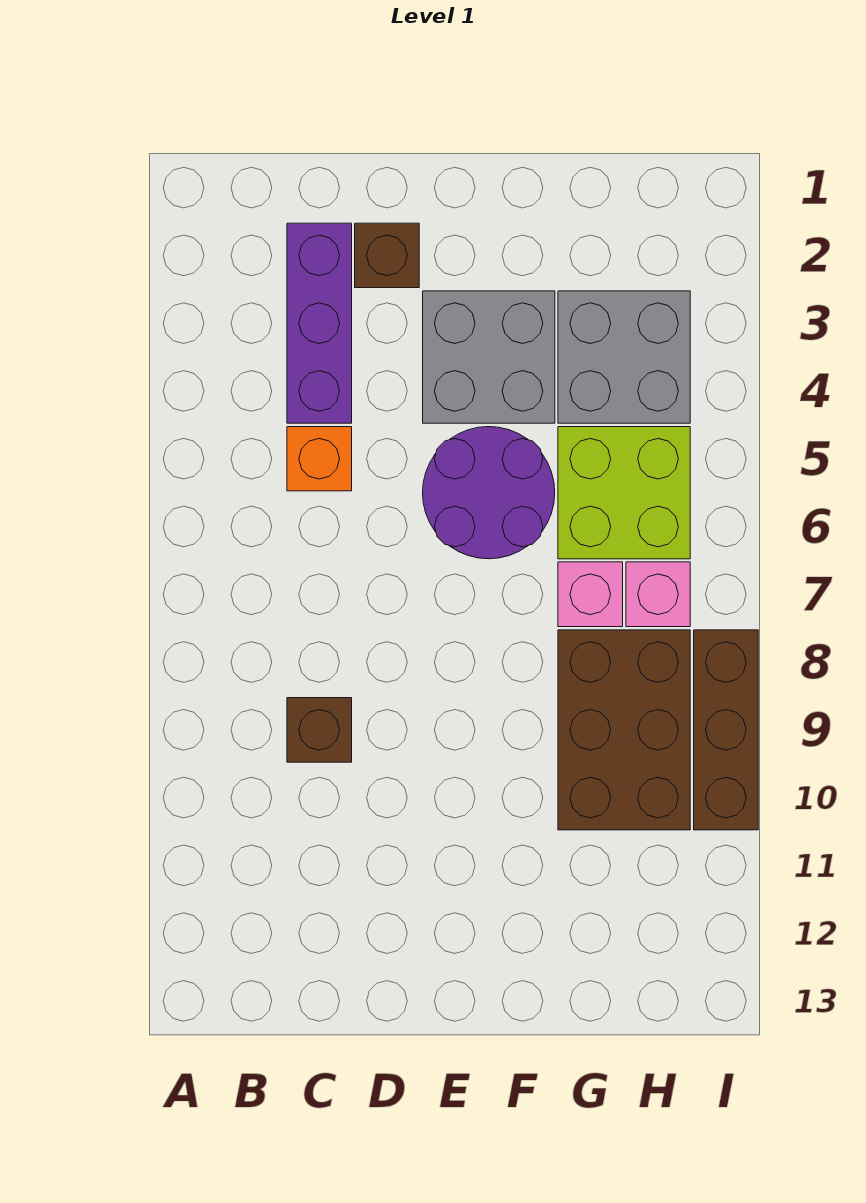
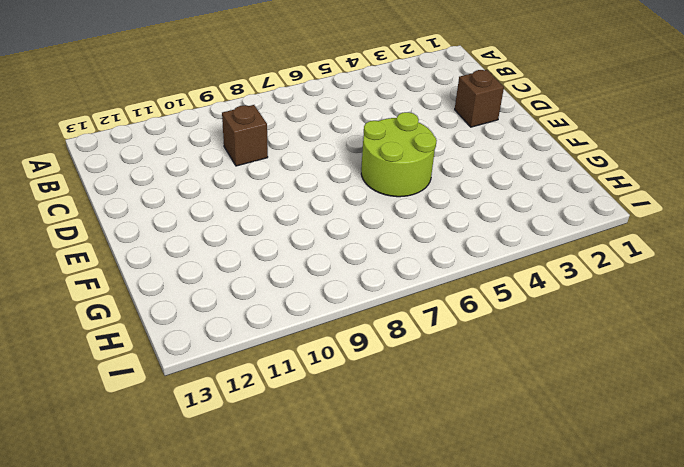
lime 2x2 round brick [361,112,437,197] -> purple 2x2 round brick [423,427,555,559]
none -> purple 1x3 brick [287,223,352,423]
none -> orange 1x1 brick [287,427,352,491]
none -> grey 2x2 brick [423,291,555,423]

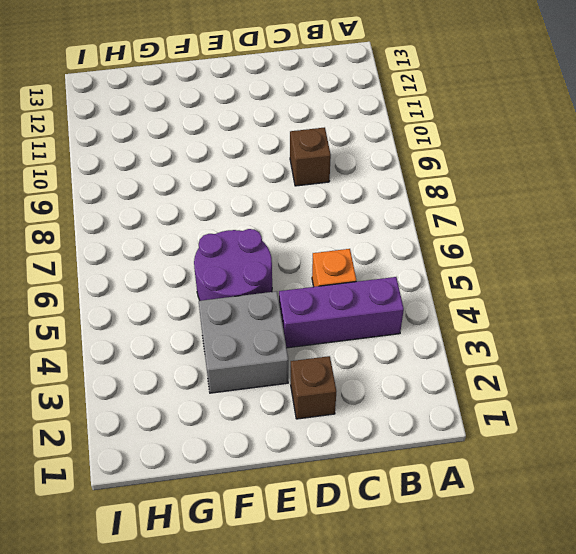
purple 1x3 brick [279,277,404,348] -> purple 1x3 brick turned to [287,223,352,423]
none -> grey 2x2 brick [558,291,690,423]
none -> lime 2x2 brick [558,427,690,559]
none -> pink 1x1 brick [558,562,623,627]

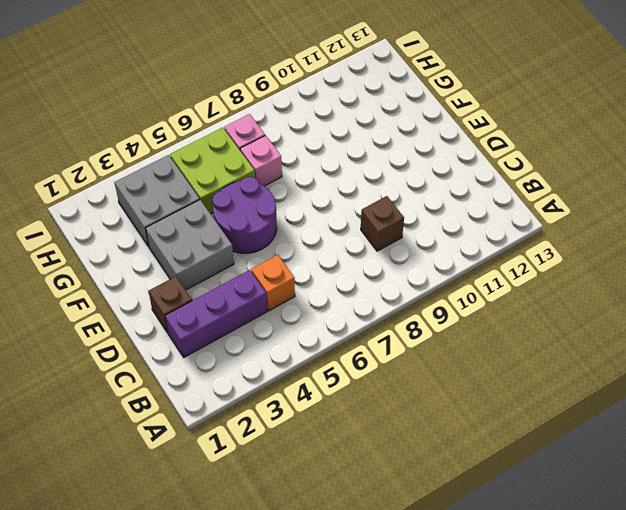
none -> brown 2x3 brick [558,630,690,830]
none -> brown 1x3 brick [694,630,758,830]

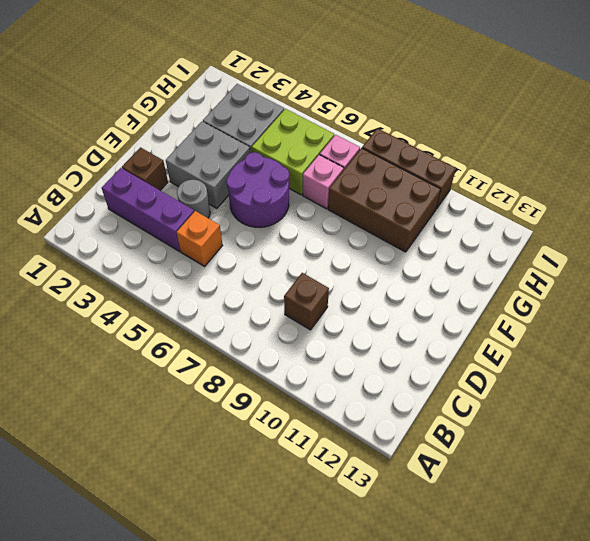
grey 1x1 round brick [177,180,210,218] -> none

